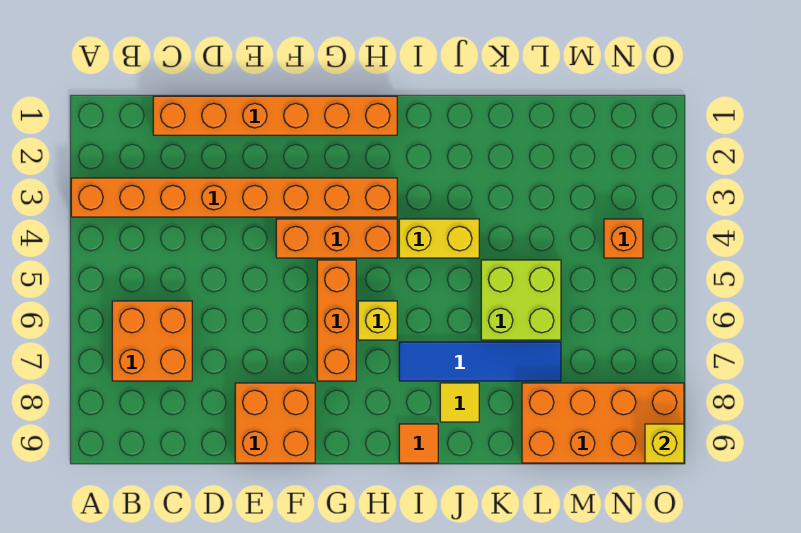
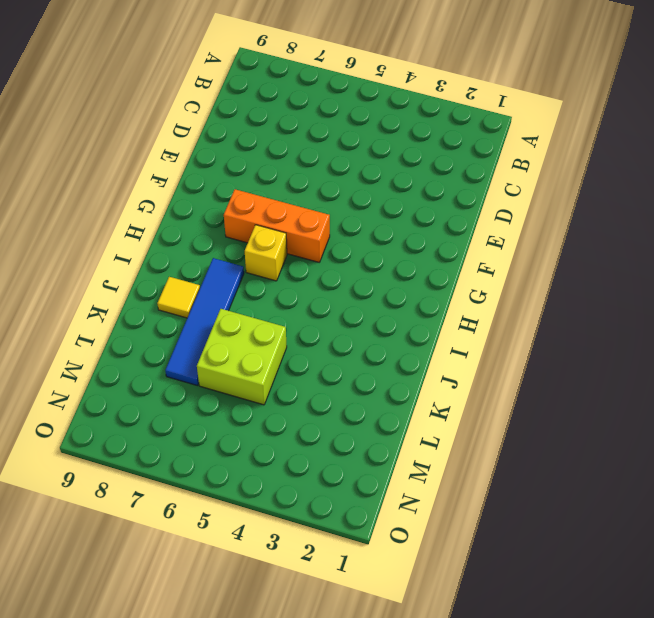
none -> orange 1x8 brick [71,178,397,217]
none -> orange 2x2 brick [112,301,192,381]
none -> orange 1x6 brick [153,96,397,135]

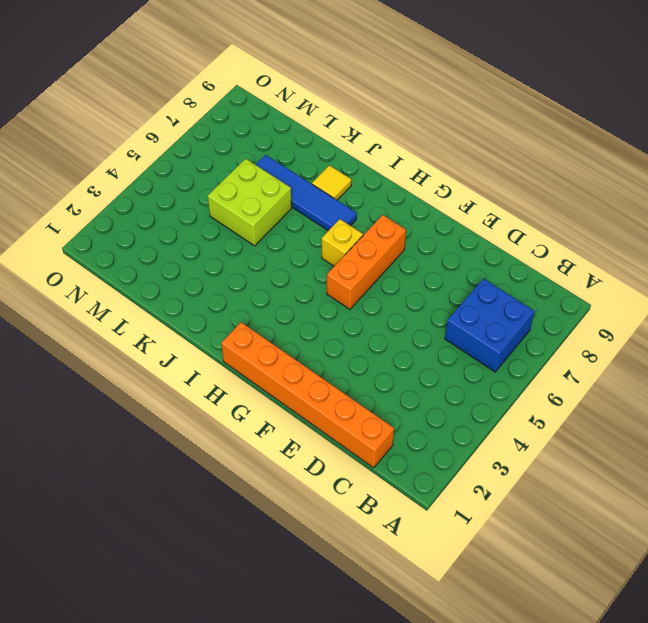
blue 2x2 brick [445,279,534,372] -> orange 2x2 brick [112,301,192,381]
none -> orange 1x8 brick [71,178,397,217]
none -> orange 2x2 brick [235,383,315,463]
none -> orange 1x3 brick [276,219,397,258]

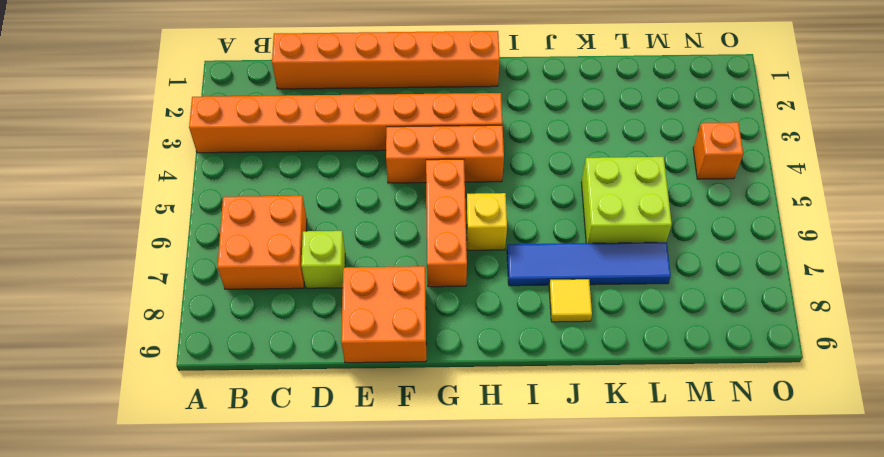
lime 1x1 brick [301,231,345,288] -> none
none -> yellow 1x2 brick [399,219,479,258]
none -> orange 1x1 tile [399,424,438,463]
none -> orange 2x4 brick [522,383,684,463]

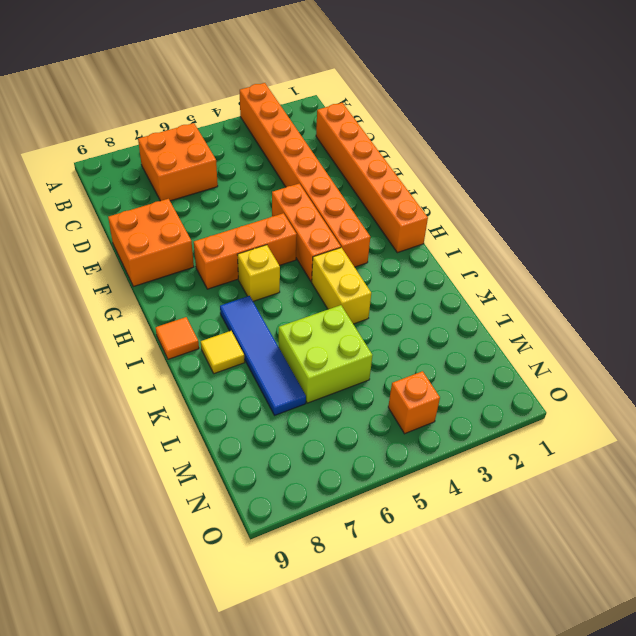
none -> orange 2x4 brick [522,383,684,463]
none -> yellow 1x1 brick [645,424,684,463]

